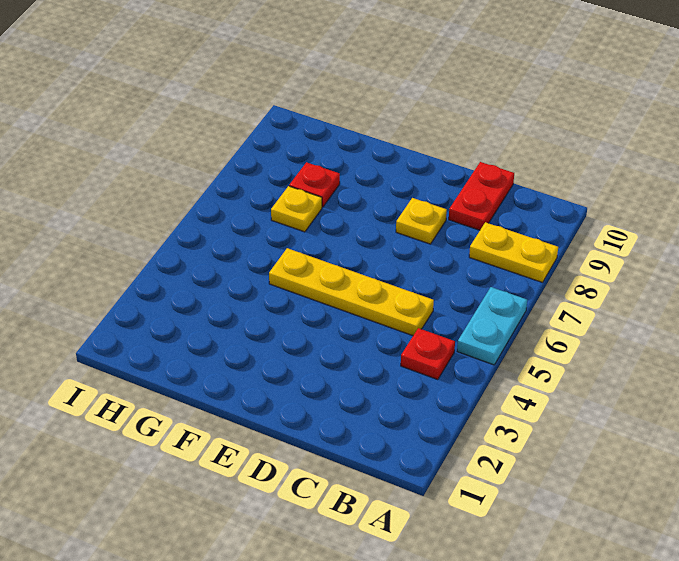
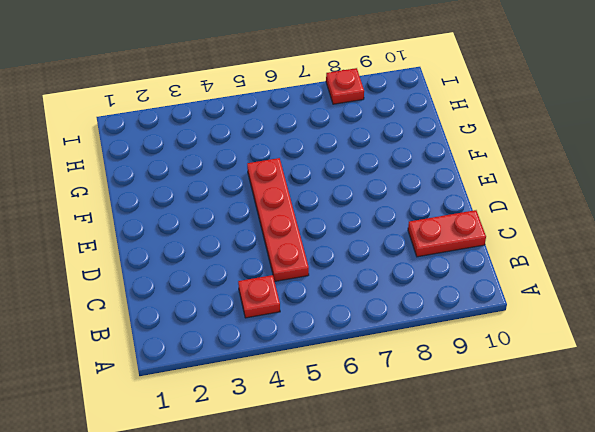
red 1x4 plate [247,158,309,281] -> yellow 1x4 plate [269,248,434,336]
red 1x1 plate [326,68,364,104] -> red 1x1 plate moved to [289,162,340,207]
none -> cyan 1x2 plate [457,287,527,365]
none -> yellow 1x2 plate [469,222,558,282]

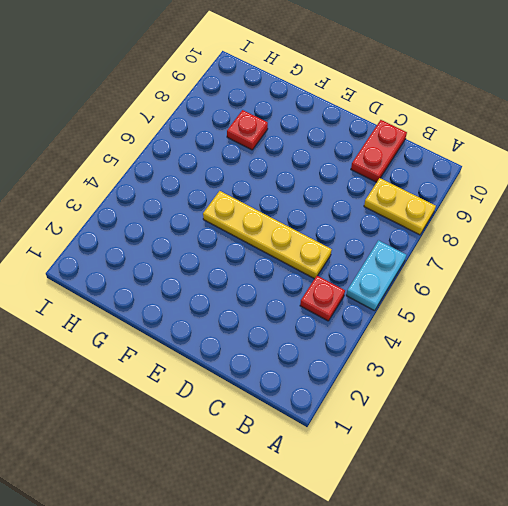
none -> yellow 1x1 plate [396,198,447,244]
none -> yellow 1x1 plate [271,186,322,232]

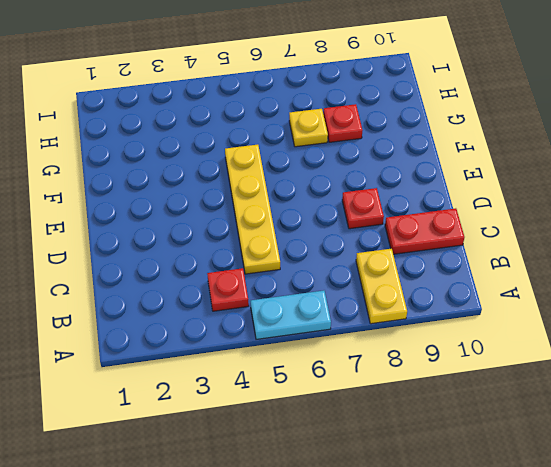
red 1x1 plate [342,188,384,229] -> yellow 1x1 plate [396,198,447,244]

